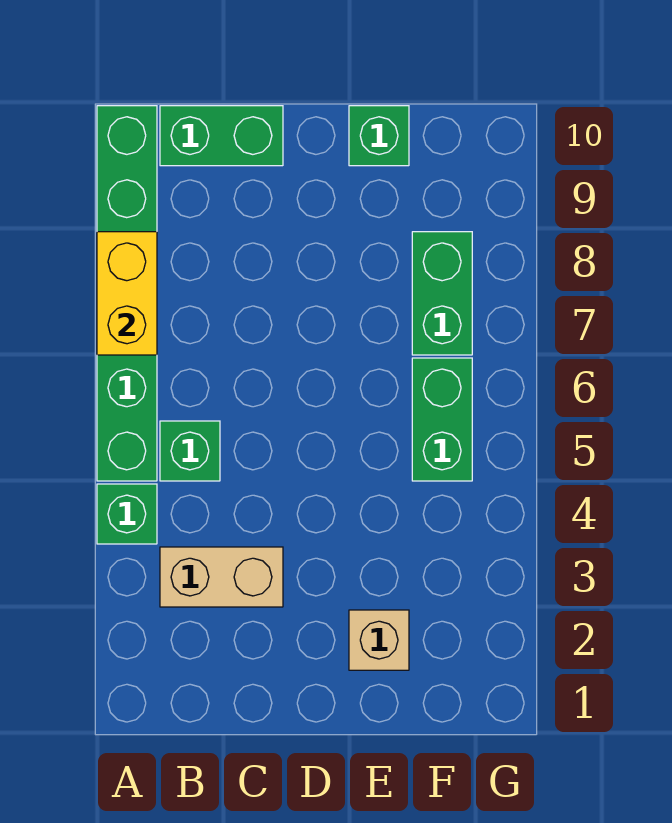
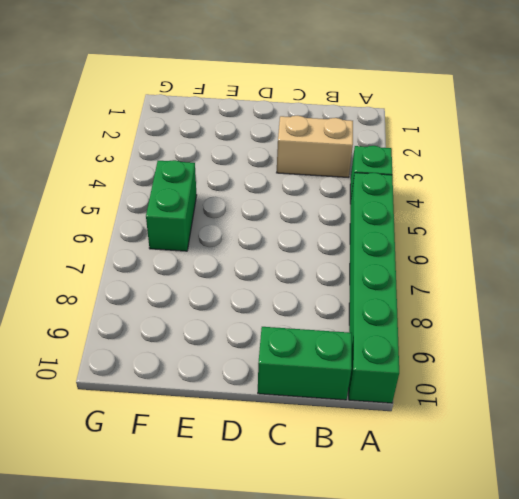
none -> green 1x1 brick [160,421,220,481]
none -> tan 1x1 brick [349,610,409,670]

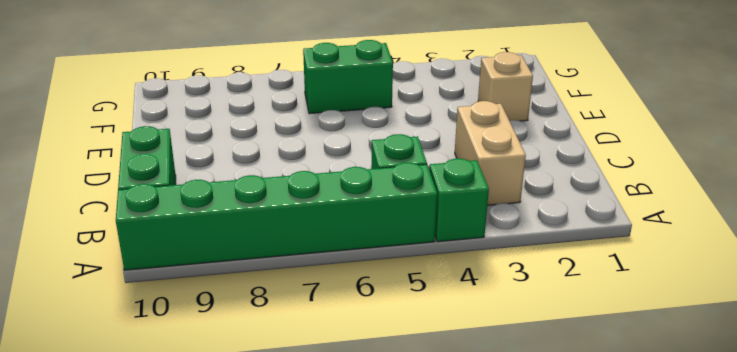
none -> green 1x1 brick [349,106,409,166]
none -> green 1x2 brick [412,232,472,355]

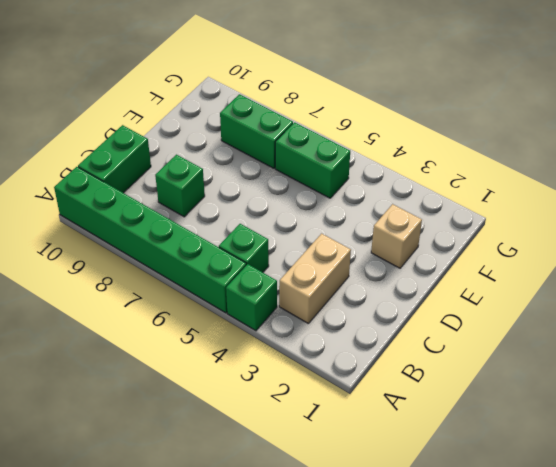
green 1x1 brick [155,155,205,217] -> green 1x1 brick moved to [349,106,409,166]
none -> yellow 1x2 brick [97,232,157,355]

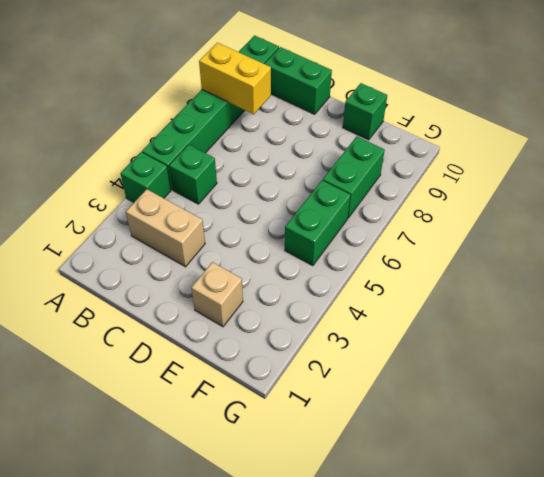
yellow 1x2 brick [199,43,271,115] -> yellow 1x2 brick turned to [97,232,157,355]

